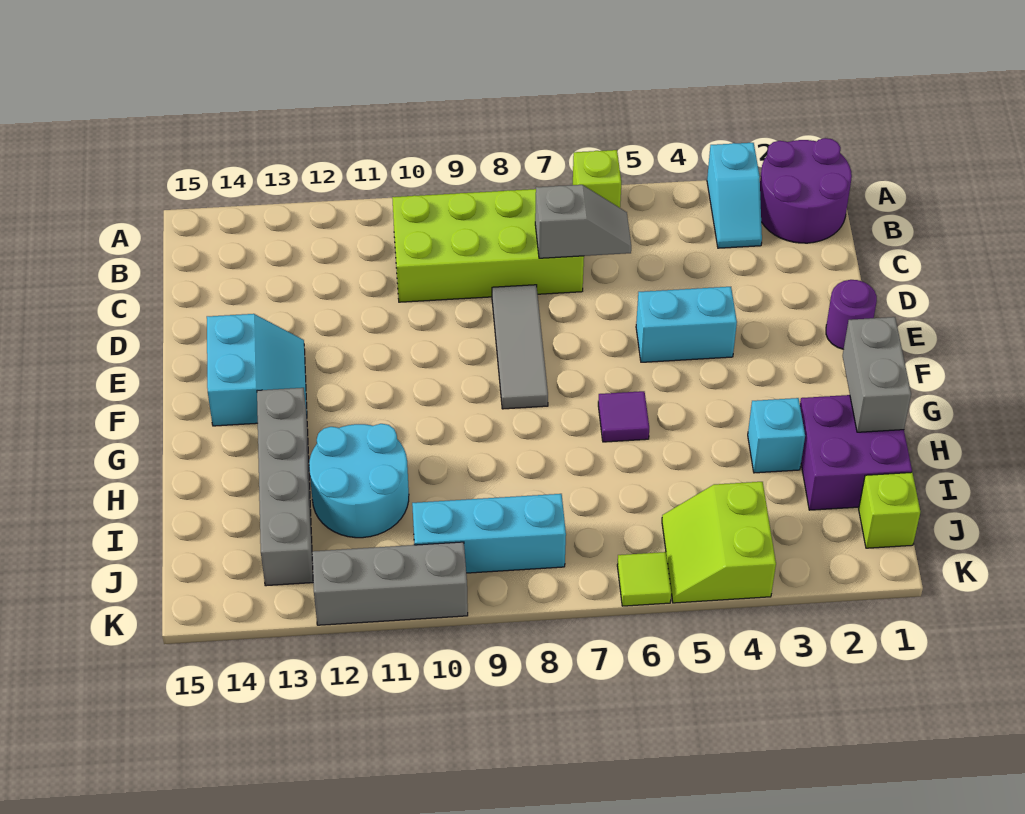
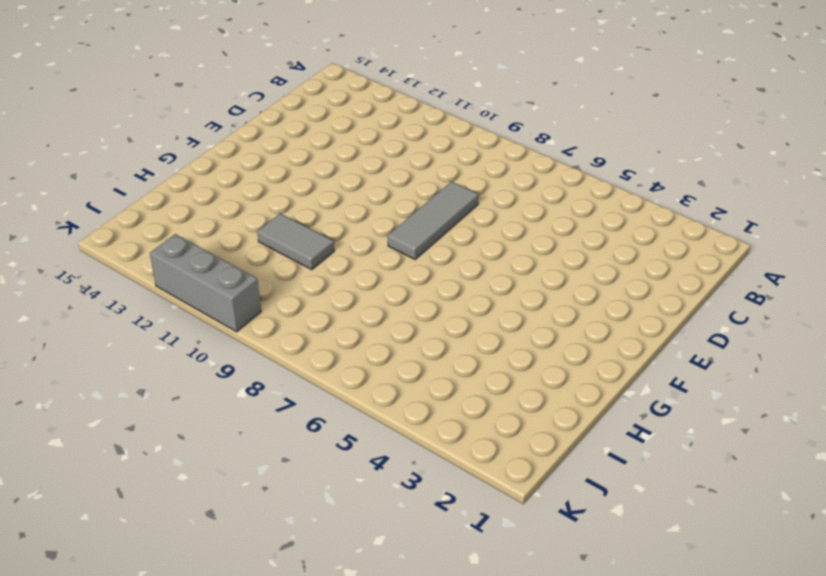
grey 1x2 tile [257,214,334,270] -> cyan 2x2 round brick [309,424,409,538]
none -> purple 2x2 round brick [760,138,852,243]
none -> cyan 1x2 slope [707,143,762,248]
none -> lime 1x1 brick [573,150,621,208]

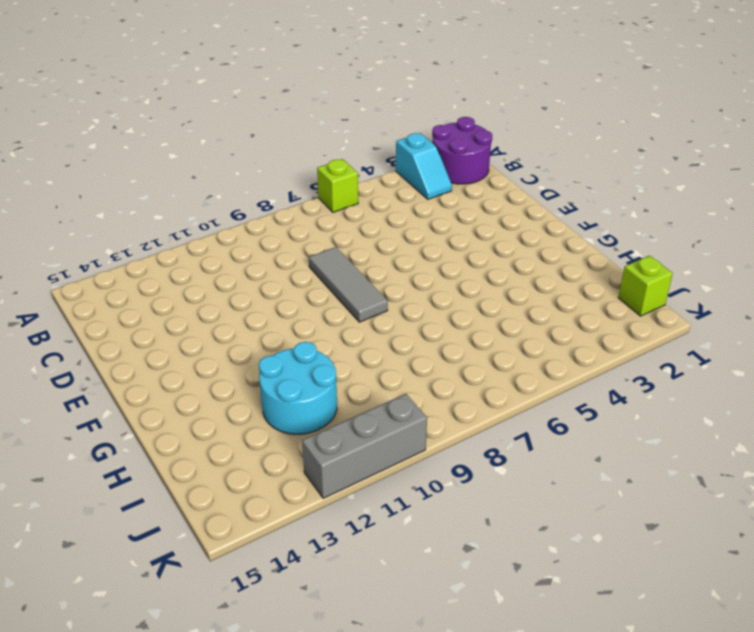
none -> lime 2x4 brick [392,189,584,302]
none -> purple 1x1 round brick [826,280,877,349]
none -> cyan 1x2 brick [636,287,737,362]

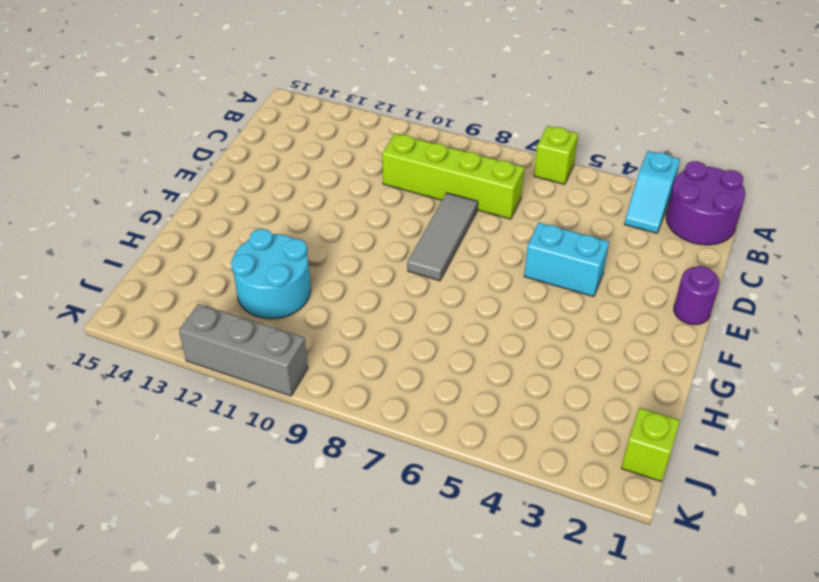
lime 1x4 brick [382,134,524,219] -> lime 2x4 brick [392,189,584,302]
none -> cyan 2x2 slope [207,314,307,426]
none -> purple 1x1 tile [598,391,649,442]
none -> grey 1x4 brick [257,388,313,586]

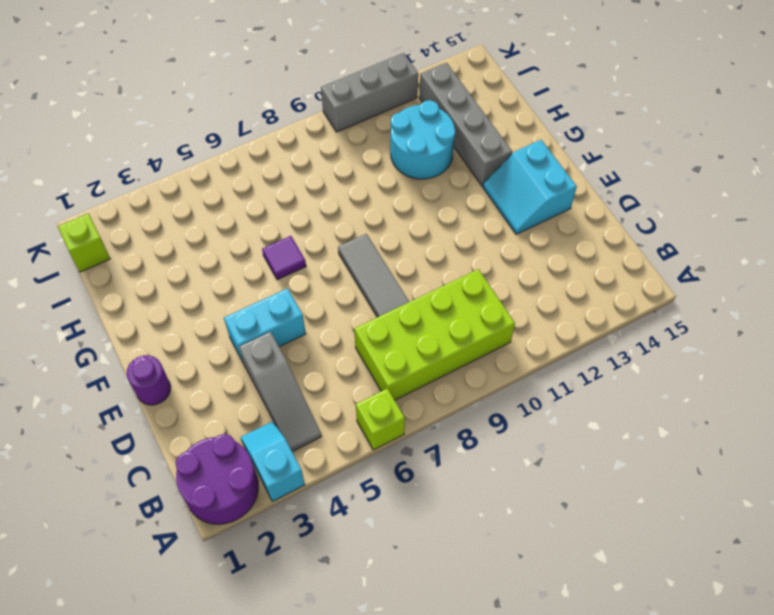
grey 1x3 slope [239,332,322,452] -> none
none -> purple 2x2 brick [800,395,912,510]
none -> cyan 1x1 brick [748,398,805,473]
none -> lime 2x2 slope [662,482,776,603]

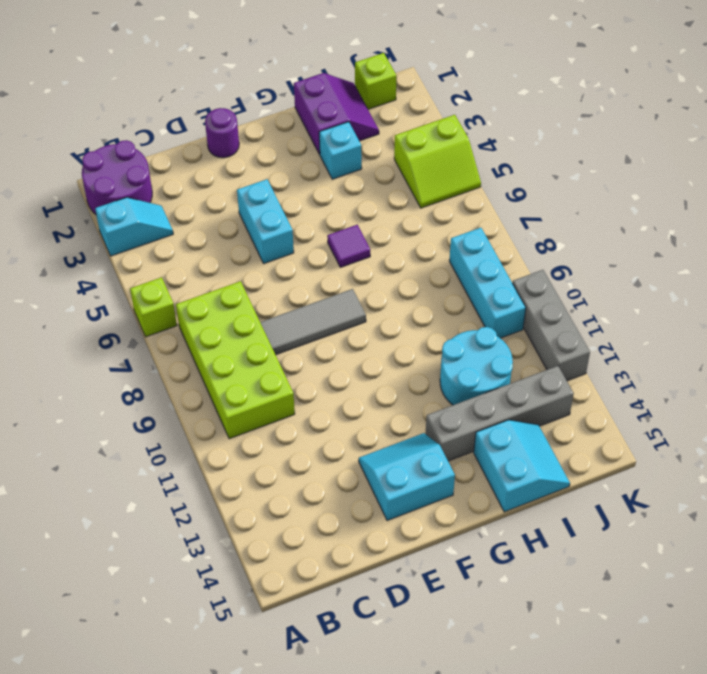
purple 2x2 slope [294,73,379,155] -> purple 2x2 brick [800,395,912,510]
cyan 2x2 slope [474,420,570,512] -> none
none -> lime 1x1 tile [617,552,671,606]
none -> grey 1x2 slope [535,185,631,258]
none -> grey 1x2 brick [843,317,911,432]

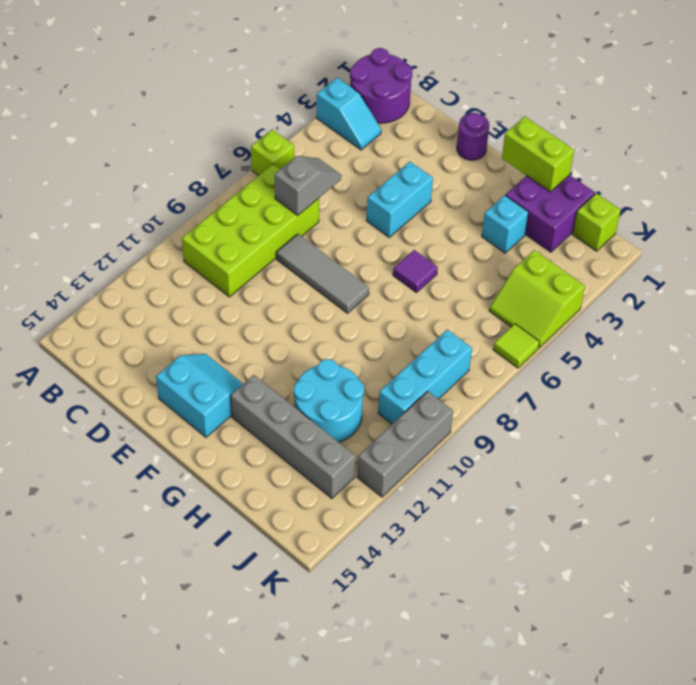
lime 1x2 brick [502,117,574,192] -> grey 1x2 brick [843,317,911,432]

